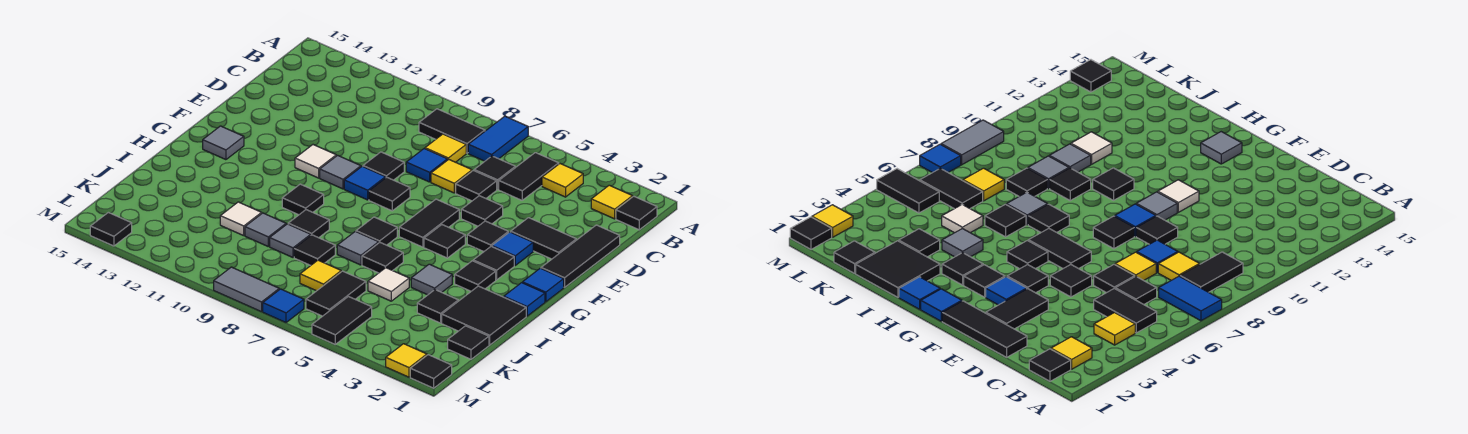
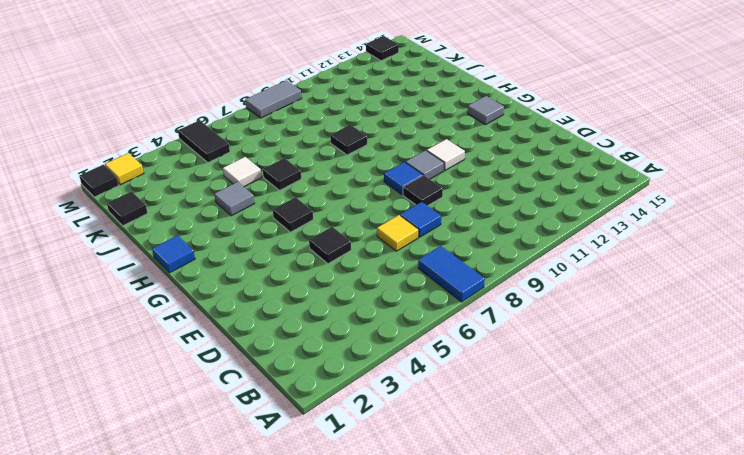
none -> black 1x1 tile [616,196,657,230]
none -> yellow 1x1 tile [591,185,633,219]
none -> yellow 1x1 tile [542,164,583,197]
none -> black 1x2 tile [499,153,559,200]

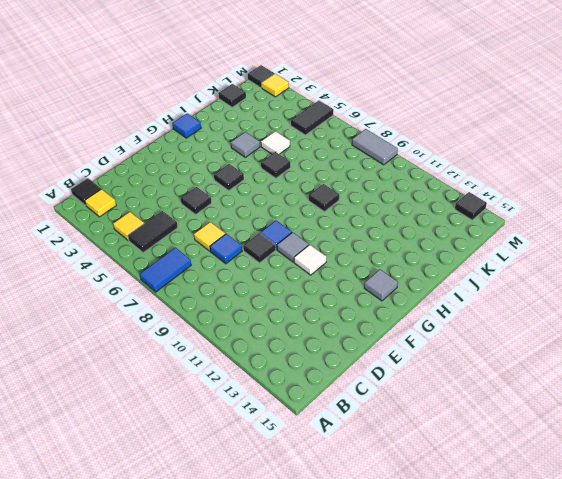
none -> black 1x2 tile [419,109,485,153]
none -> black 1x1 tile [474,156,515,190]
none -> yellow 1x1 tile [425,134,466,162]
none -> black 1x3 tile [541,225,620,287]

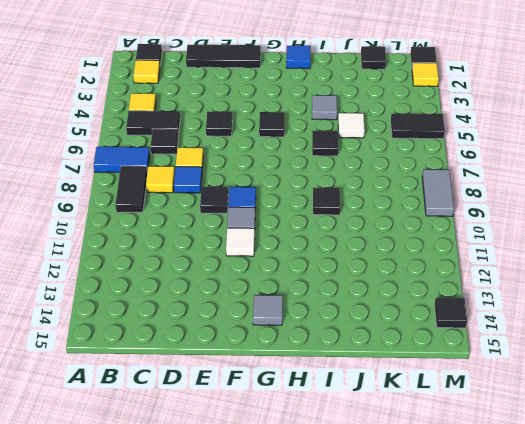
none -> black 1x1 tile [456,170,497,201]
none -> black 1x2 tile [511,218,576,259]
none -> blue 1x1 tile [492,232,533,265]
none -> black 1x1 tile [467,221,509,252]

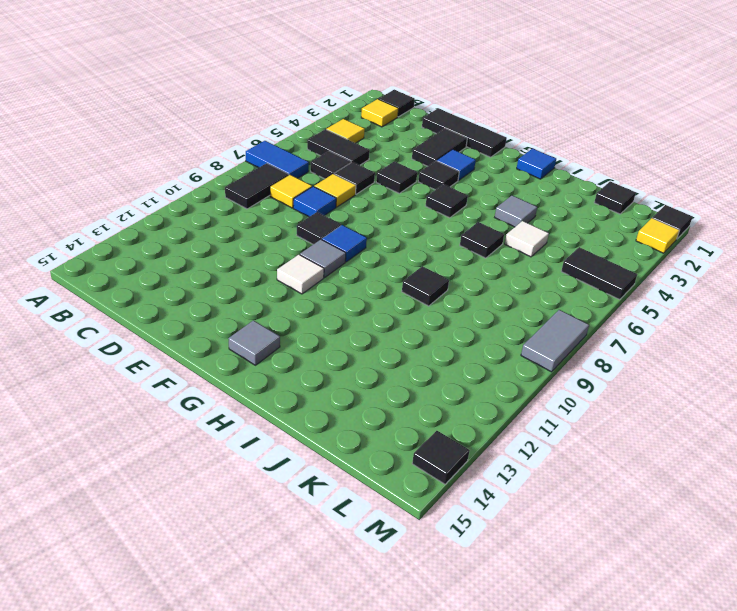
none -> black 1x2 tile [399,199,459,247]
none -> black 1x1 tile [369,177,410,211]
none -> blue 1x1 tile [522,268,564,302]
none -> black 1x1 tile [473,246,514,280]

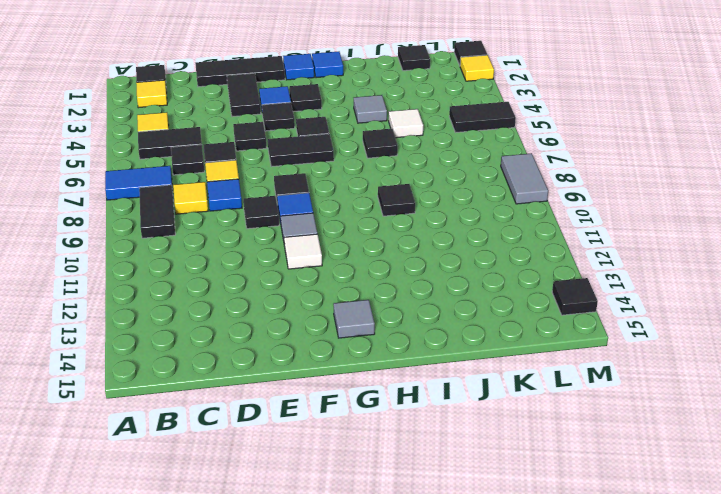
none -> black 1x1 tile [455,261,496,291]
none -> black 1x1 tile [356,217,397,245]
none -> black 1x1 tile [282,184,324,215]
none -> black 2x2 tile [442,286,526,345]

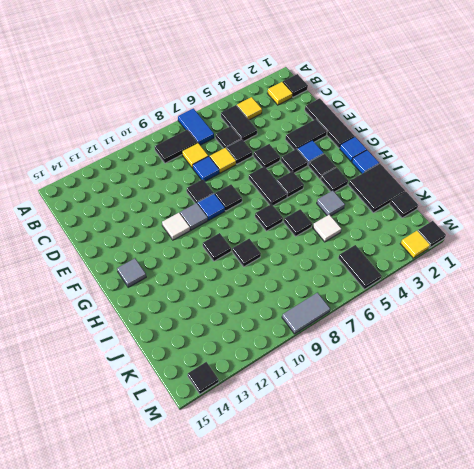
none -> grey 1x1 tile [337,231,379,265]
none -> black 1x1 tile [417,290,458,323]
none -> black 1x1 tile [294,235,335,266]
none -> grey 1x1 tile [270,224,311,257]

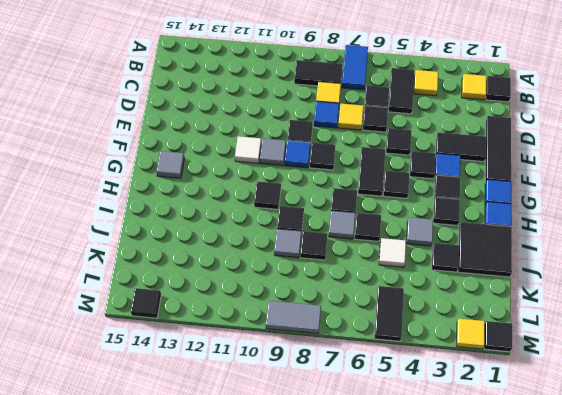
none -> grey 1x1 tile [245,213,286,246]
none -> white 1x1 tile [220,202,262,236]
none -> black 1x1 tile [448,326,489,359]
none -> black 1x2 tile [306,271,366,316]

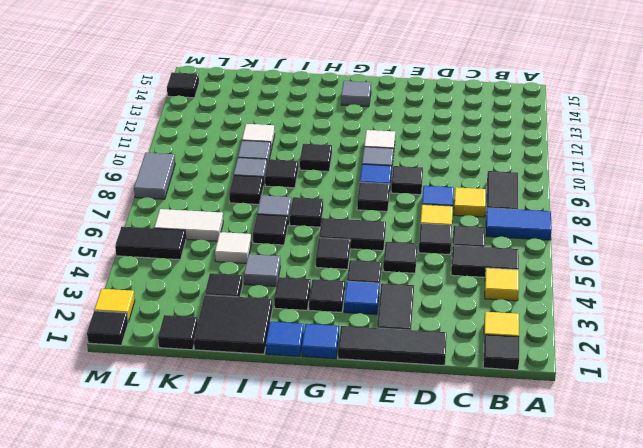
white 1x2 tile [154,209,223,241] -> black 1x2 tile [306,271,366,316]
none -> yellow 1x1 tile [300,260,341,291]
none -> blue 1x1 tile [263,289,304,322]

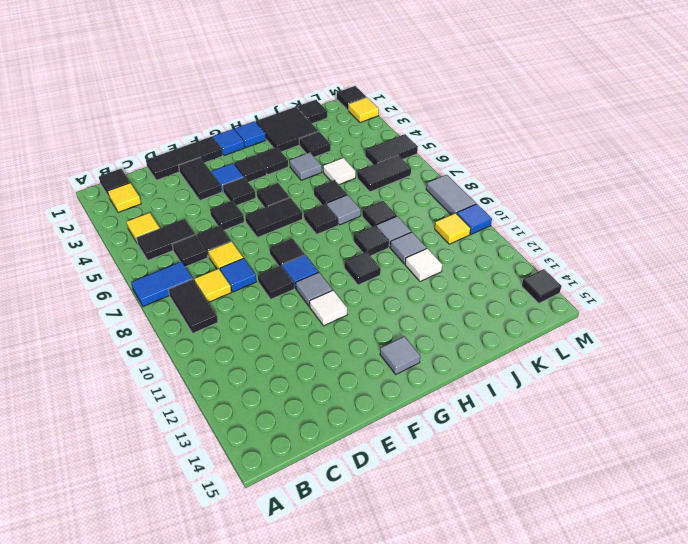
yellow 1x1 tile [435,213,471,244] -> yellow 1x1 tile moved to [300,260,341,291]
blue 1x1 tile [457,204,492,234] -> blue 1x1 tile moved to [263,289,304,322]

